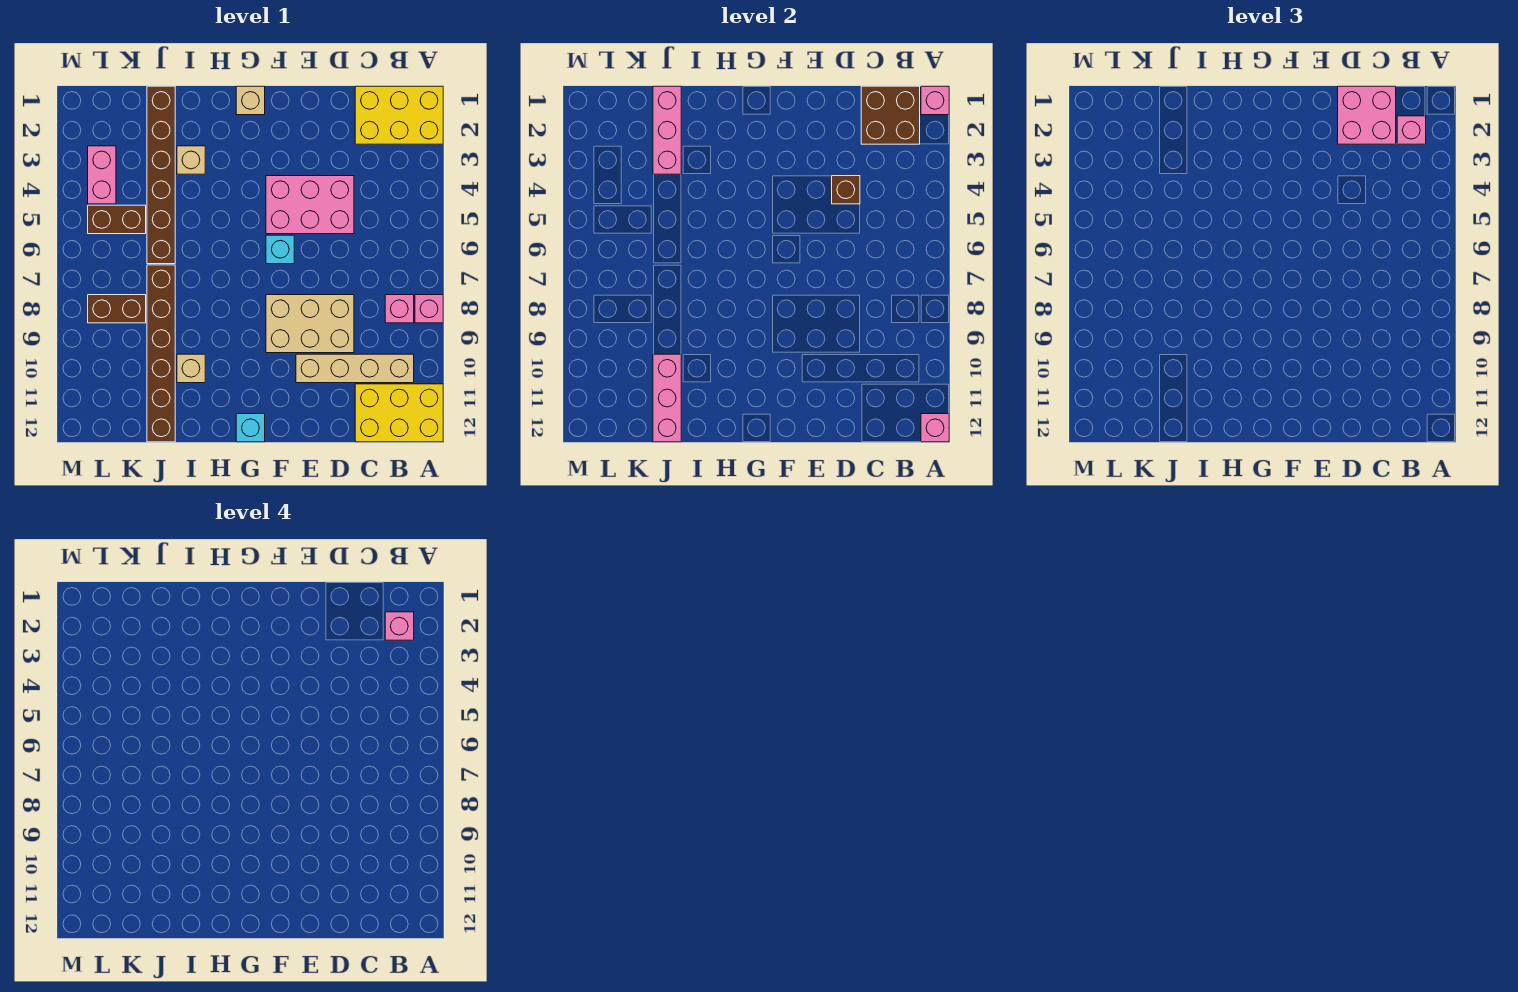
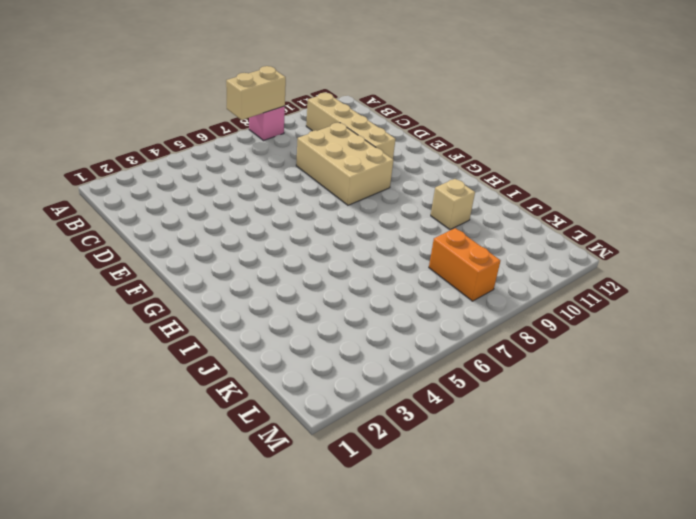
tan 1x2 brick [226,66,286,120] -> none
orange 1x2 brick [429,228,500,301] -> brown 1x2 brick [88,295,146,323]
none -> yellow 2x3 brick [355,86,443,144]
none -> yellow 2x3 brick [355,384,443,442]
none -> pink 1x1 brick [385,295,414,323]

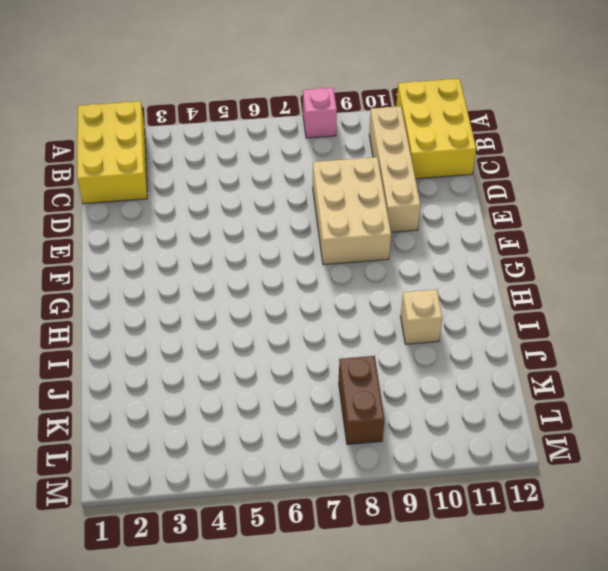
none -> pink 1x1 brick [385,295,414,323]
none -> pink 2x3 brick [266,176,354,234]
none -> cyan 1x1 brick [266,235,294,264]

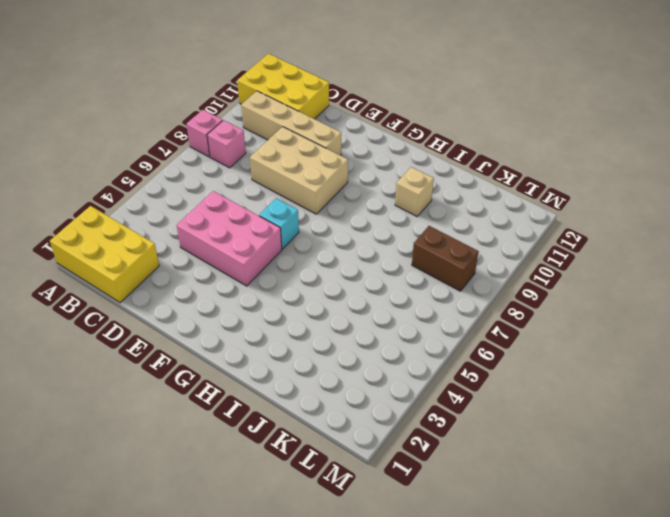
none -> tan 1x1 brick [236,86,265,115]
none -> cyan 1x1 brick [236,414,265,442]
none -> tan 1x1 brick [177,146,205,174]

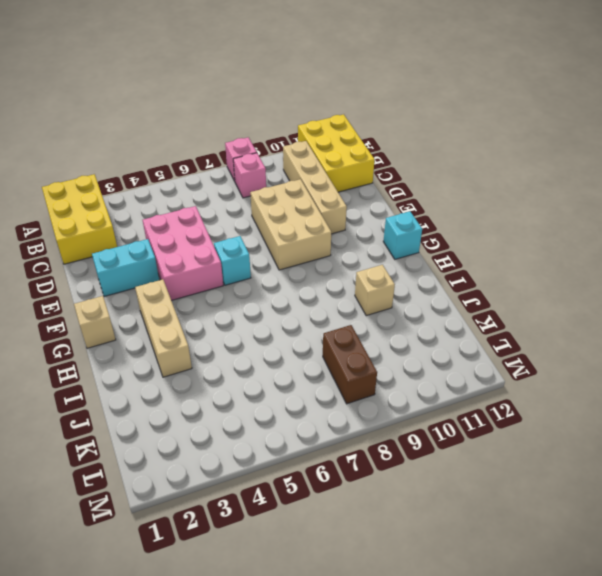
cyan 1x2 brick [92,239,159,297] -> none
tan 1x3 brick [135,279,192,377] -> tan 1x1 brick [177,146,205,174]
none -> brown 1x6 brick [147,86,175,264]
none -> brown 1x6 brick [147,265,175,442]
none -> brown 1x2 brick [88,205,146,234]

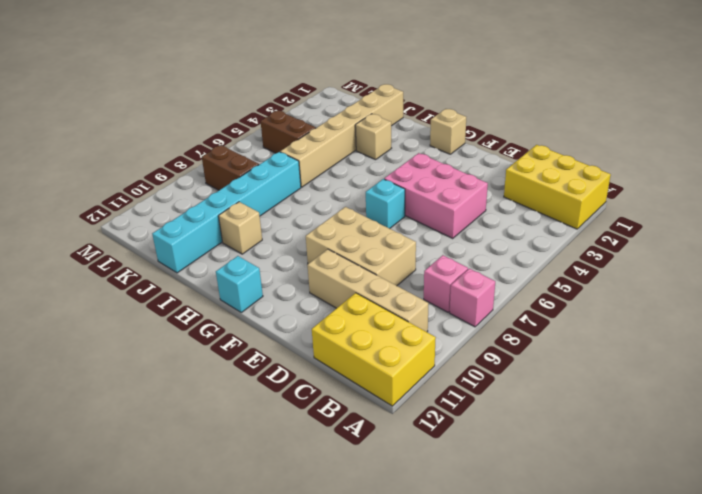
tan 1x6 brick [280,84,403,187] -> brown 1x6 brick [147,86,175,264]
cyan 1x6 brick [152,152,301,273] -> brown 1x6 brick [147,265,175,442]
none -> pink 1x2 brick [88,146,116,204]
none -> pink 1x1 brick [921,86,949,115]
none -> pink 1x1 brick [921,414,949,442]

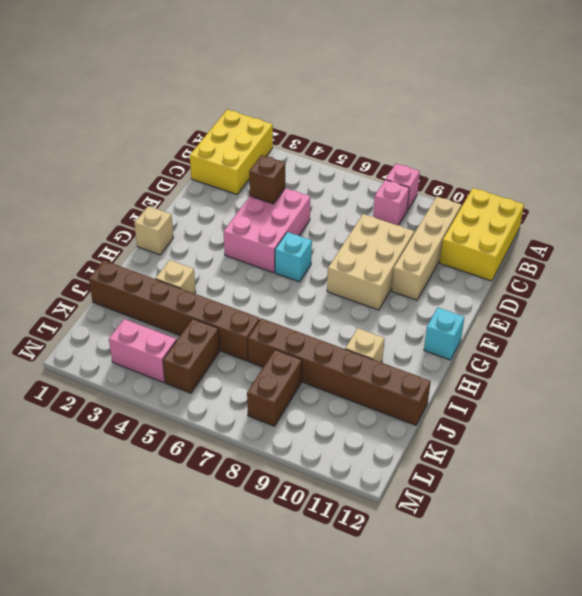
none -> pink 1x1 brick [921,86,949,115]
none -> pink 1x1 brick [921,414,949,442]
none -> brown 2x2 brick [861,86,920,144]

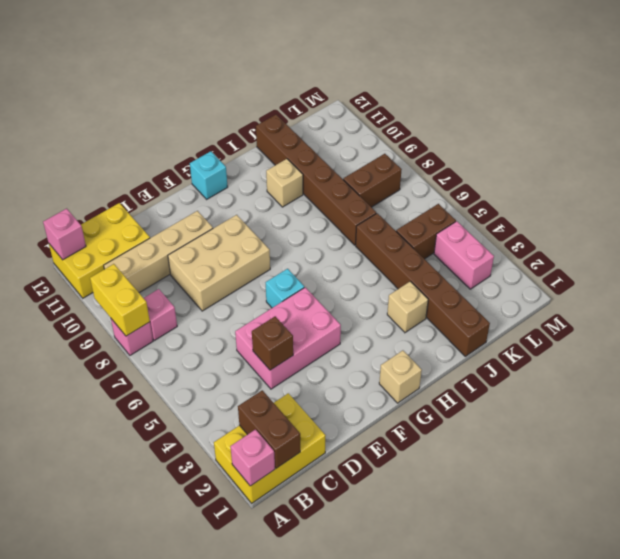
yellow 1x2 brick [90,264,150,336] -> none
brown 1x2 brick [238,390,300,468] -> brown 2x2 brick [861,86,920,144]
none -> pink 1x3 brick [653,86,681,174]
none -> pink 1x3 brick [653,354,681,442]
none -> pink 1x1 brick [1397,116,1426,144]

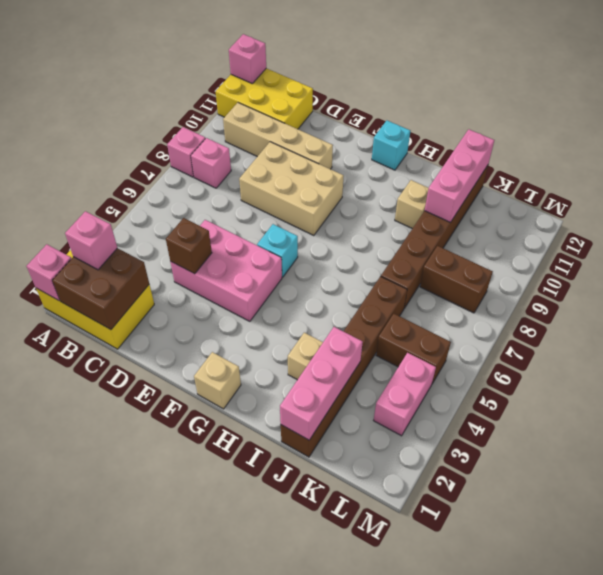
none -> pink 2x2 brick [1338,86,1396,144]
none -> pink 1x1 brick [385,612,414,640]

